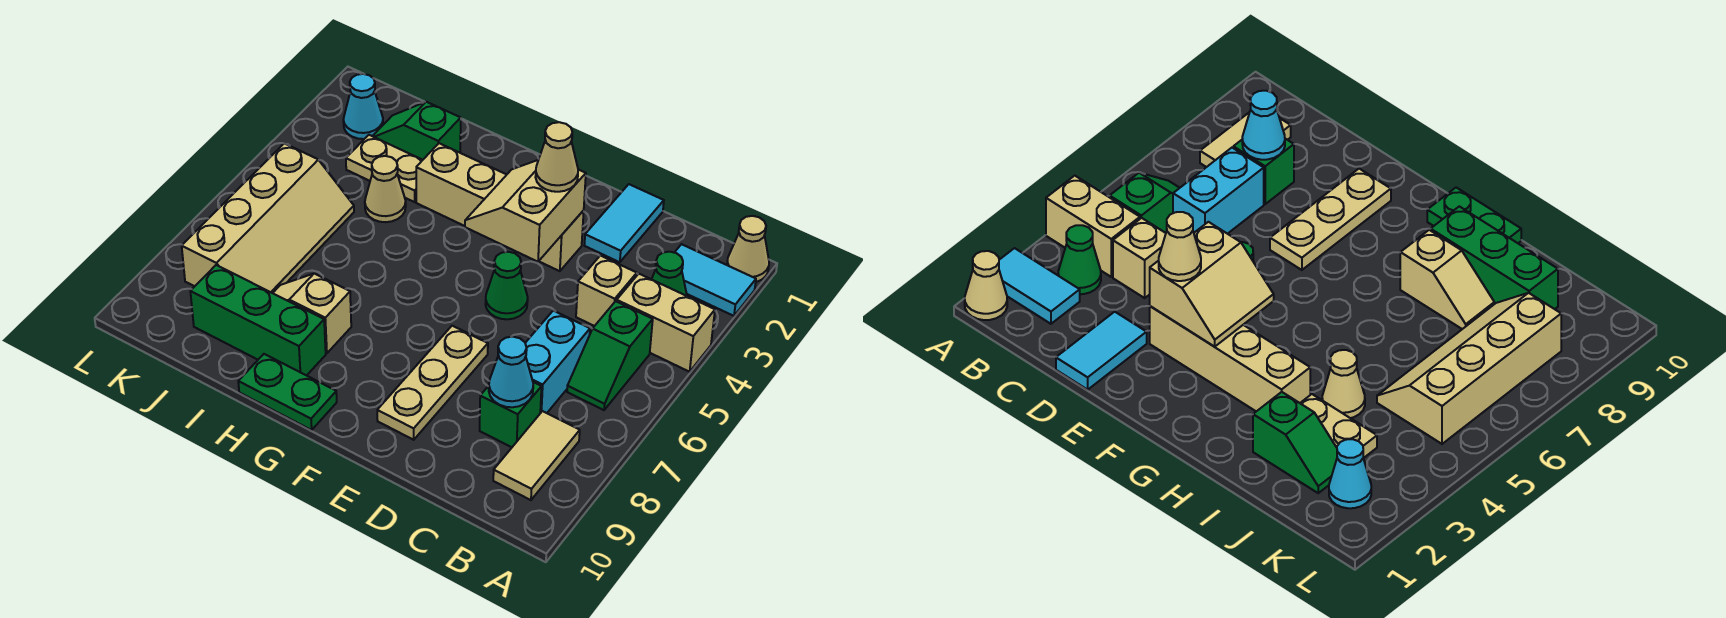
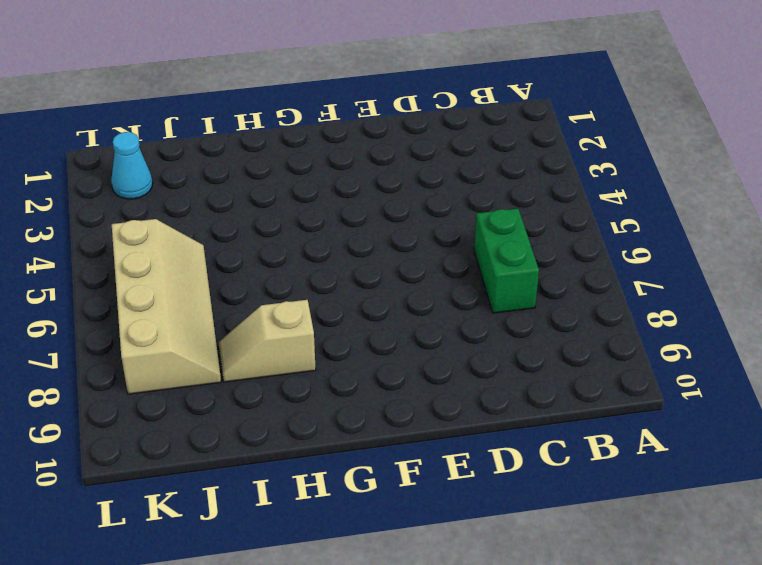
green 1x2 brick [474,209,539,313] -> cyan 1x2 brick [525,311,590,413]
none -> tan 1x1 cone [727,216,769,282]
none -> cyan 1x2 tile [674,244,756,316]
none -> tan 1x2 brick [617,274,715,372]

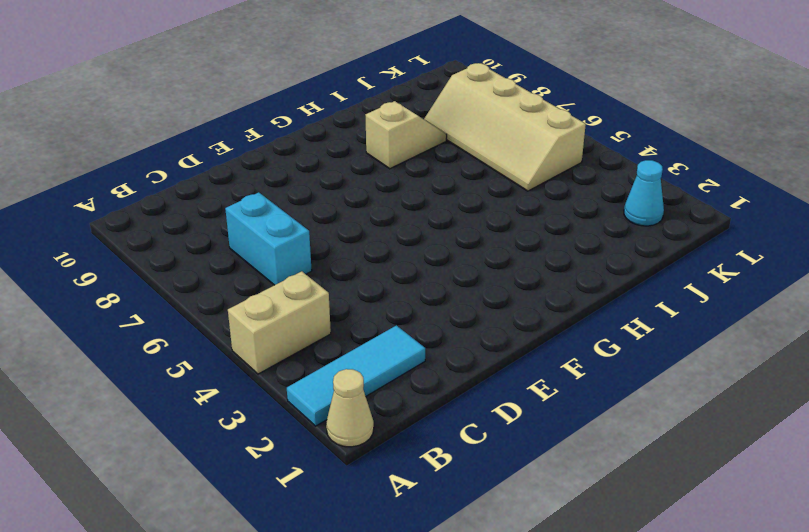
cyan 1x3 tile [287,325,425,426] -> cyan 1x2 tile [674,244,756,316]
none -> green 1x1 cone [652,252,687,296]
none -> green 1x2 slope [567,301,653,410]
none -> tan 1x2 tile [493,411,580,500]

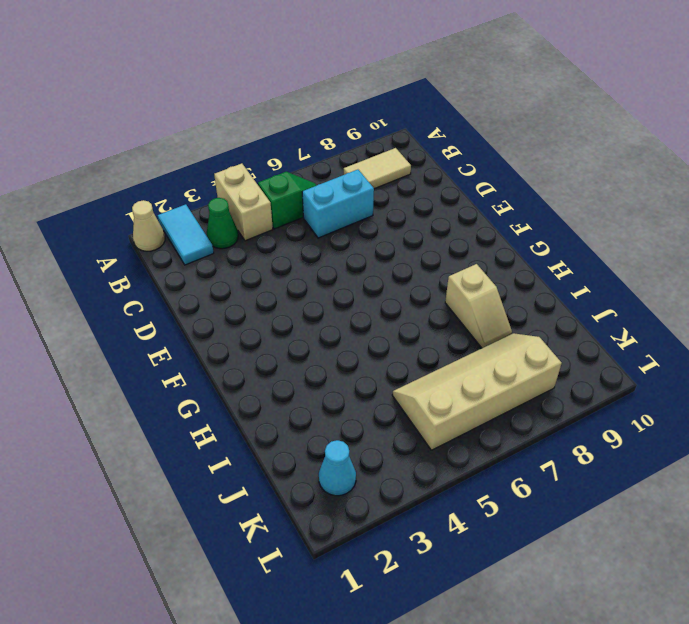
none -> tan 1x1 brick [576,256,637,326]
none -> green 1x1 brick [480,382,542,447]
none -> cyan 1x2 tile [584,184,664,262]

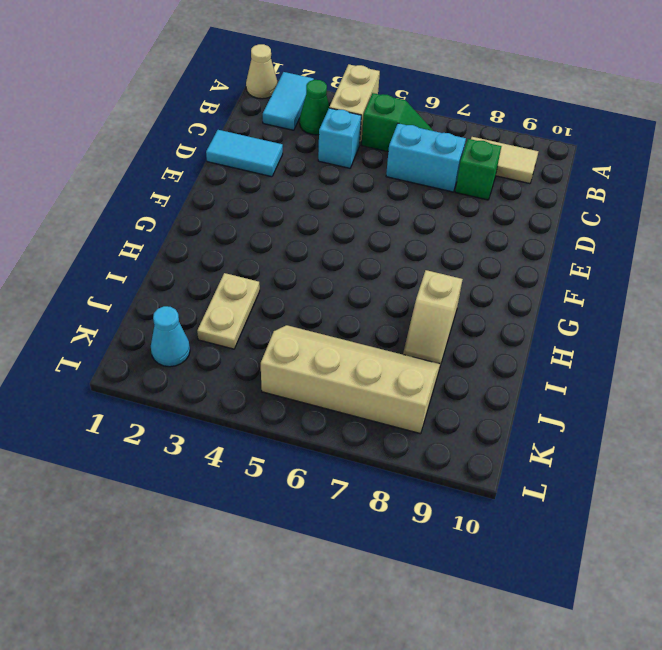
cyan 1x1 brick [318,108,361,168] -> tan 1x1 brick [576,256,637,326]
none -> tan 1x4 brick [416,143,584,271]
none -> green 1x1 cone [485,252,528,319]
none -> tan 1x3 plate [377,326,488,440]

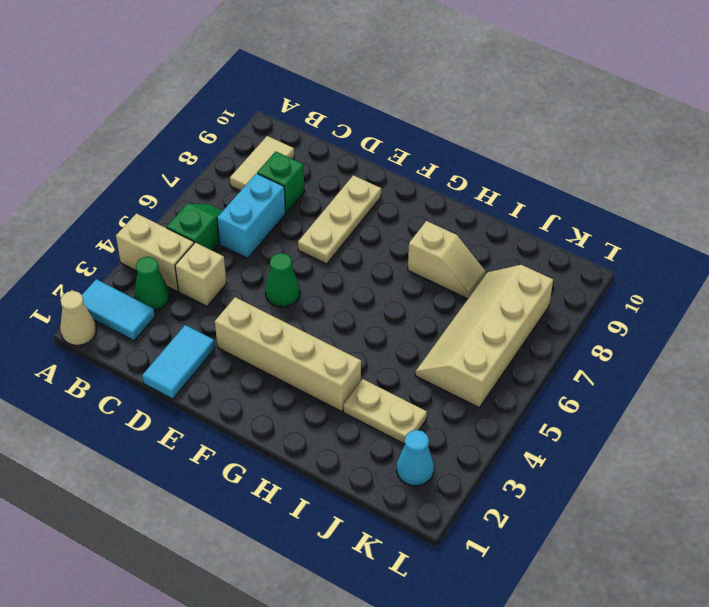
none -> green 1x2 plate [238,354,337,430]
none -> green 1x3 brick [190,265,326,376]
none -> green 1x2 slope [373,102,461,160]

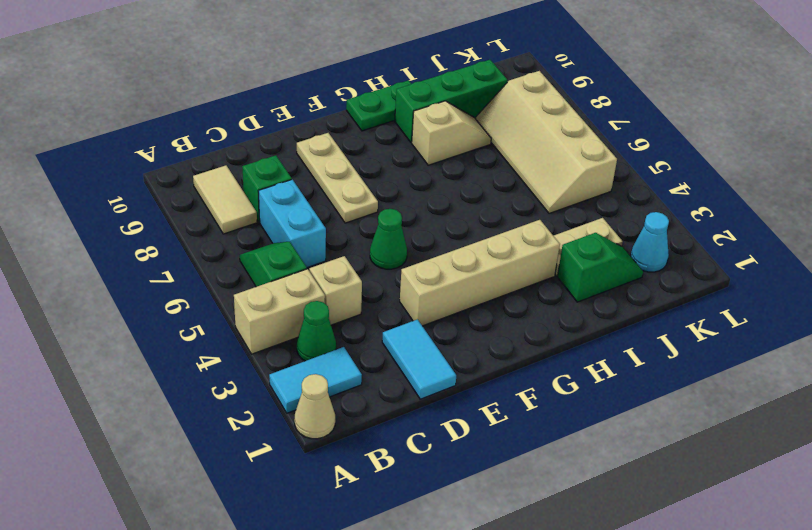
none -> tan 1x1 cone [365,156,406,222]
none -> cyan 1x1 cone [489,337,533,407]
none -> tan 2x2 slope [465,160,586,262]

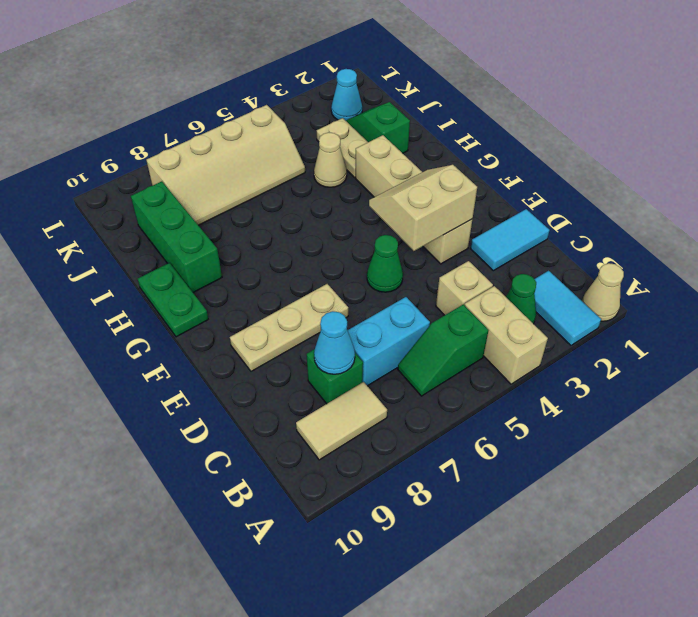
none -> tan 1x2 slope [273,274,351,353]
none -> tan 1x1 cone [536,122,578,192]

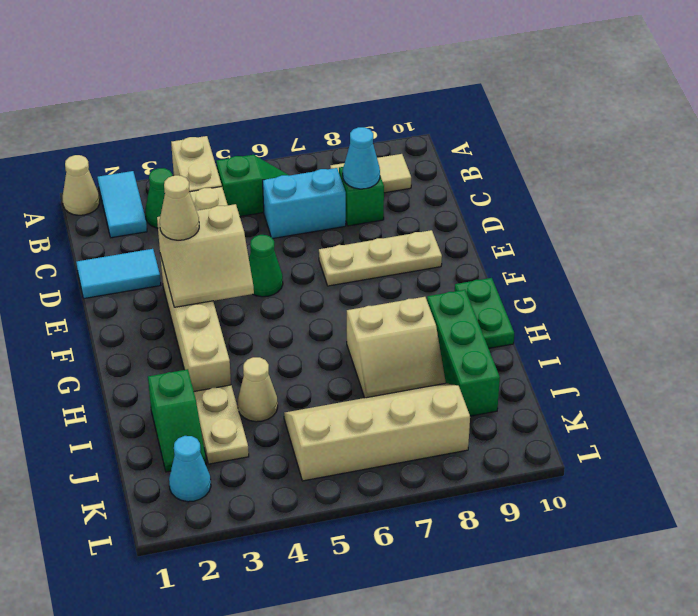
tan 2x2 slope [347,297,446,398] -> tan 1x2 slope [273,274,351,353]

